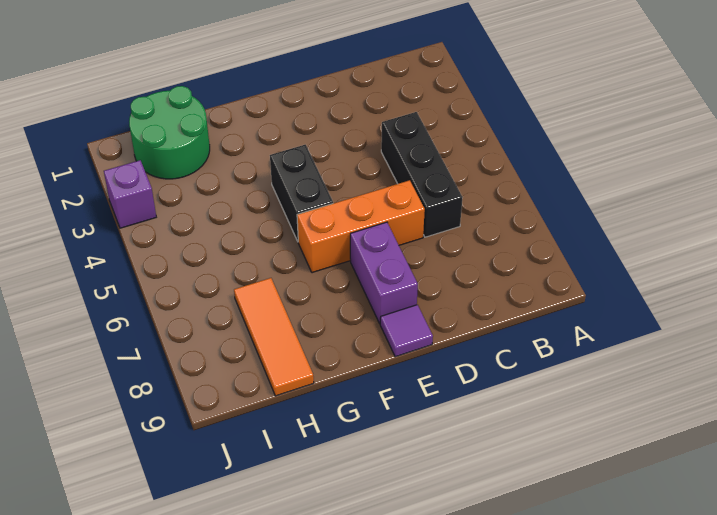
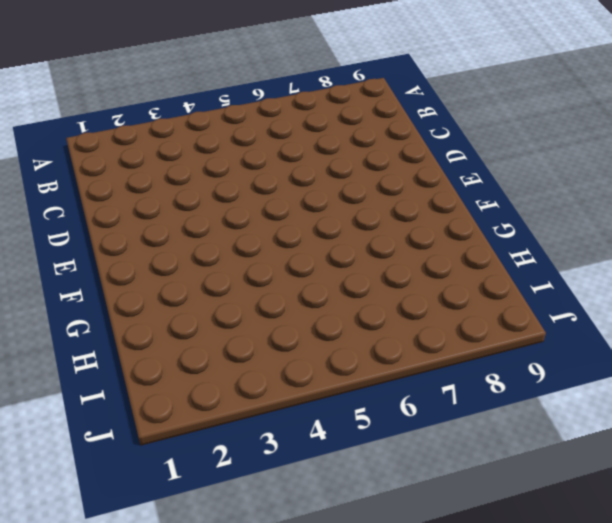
none -> black 1x3 brick [381,112,463,237]
none -> orange 1x3 brick [297,180,425,273]

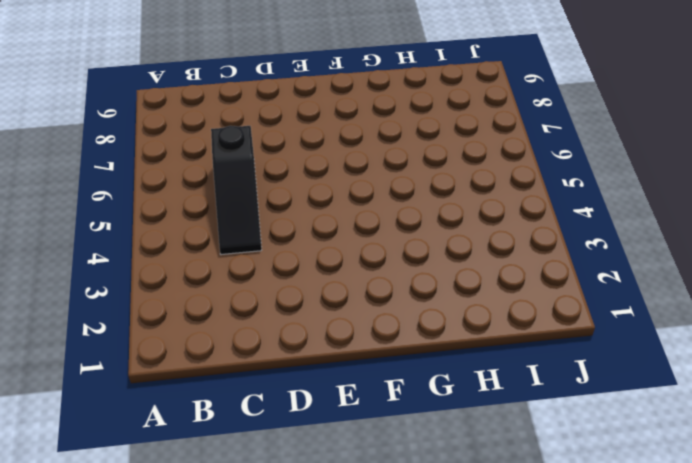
black 1x3 slope [211,126,262,255] -> black 1x3 brick [381,112,463,237]
none -> orange 1x3 brick [297,180,425,273]
none -> purple 1x2 brick [350,222,418,323]

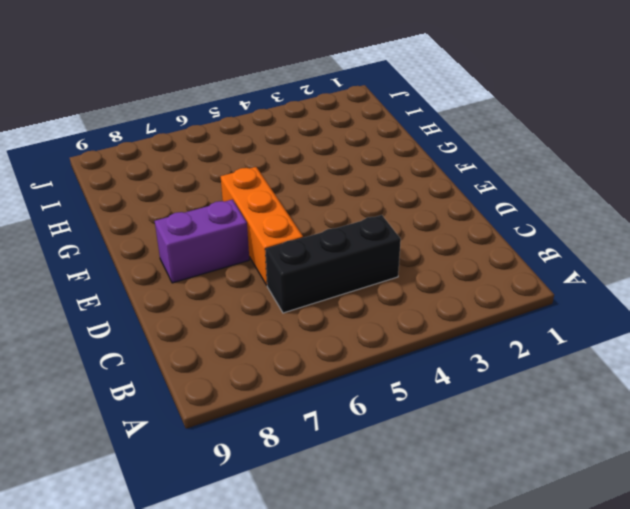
none -> purple 1x1 tile [380,305,433,357]
none -> black 1x2 brick [270,145,333,241]

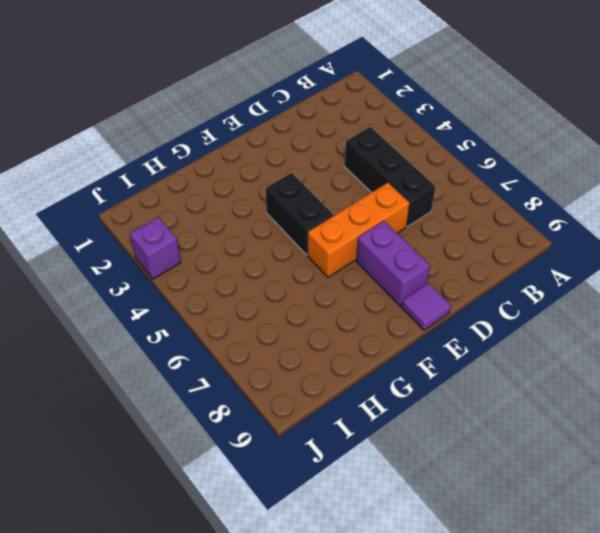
none -> green 2x2 round brick [129,86,210,179]
none -> orange 1x3 tile [234,278,314,396]

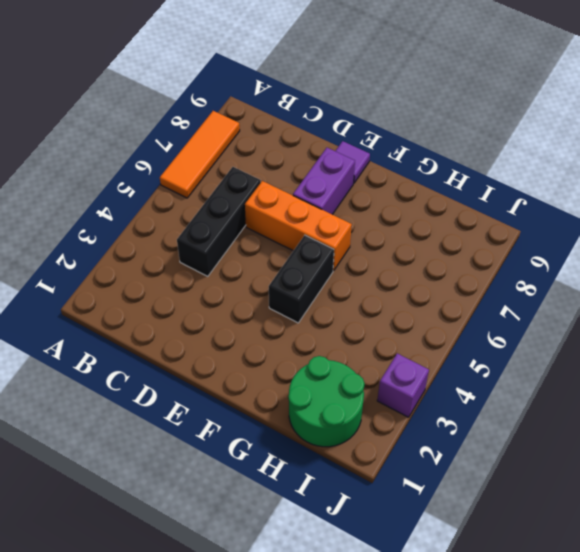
orange 1x3 tile [160,111,240,198] -> orange 1x3 tile moved to [234,278,314,396]

